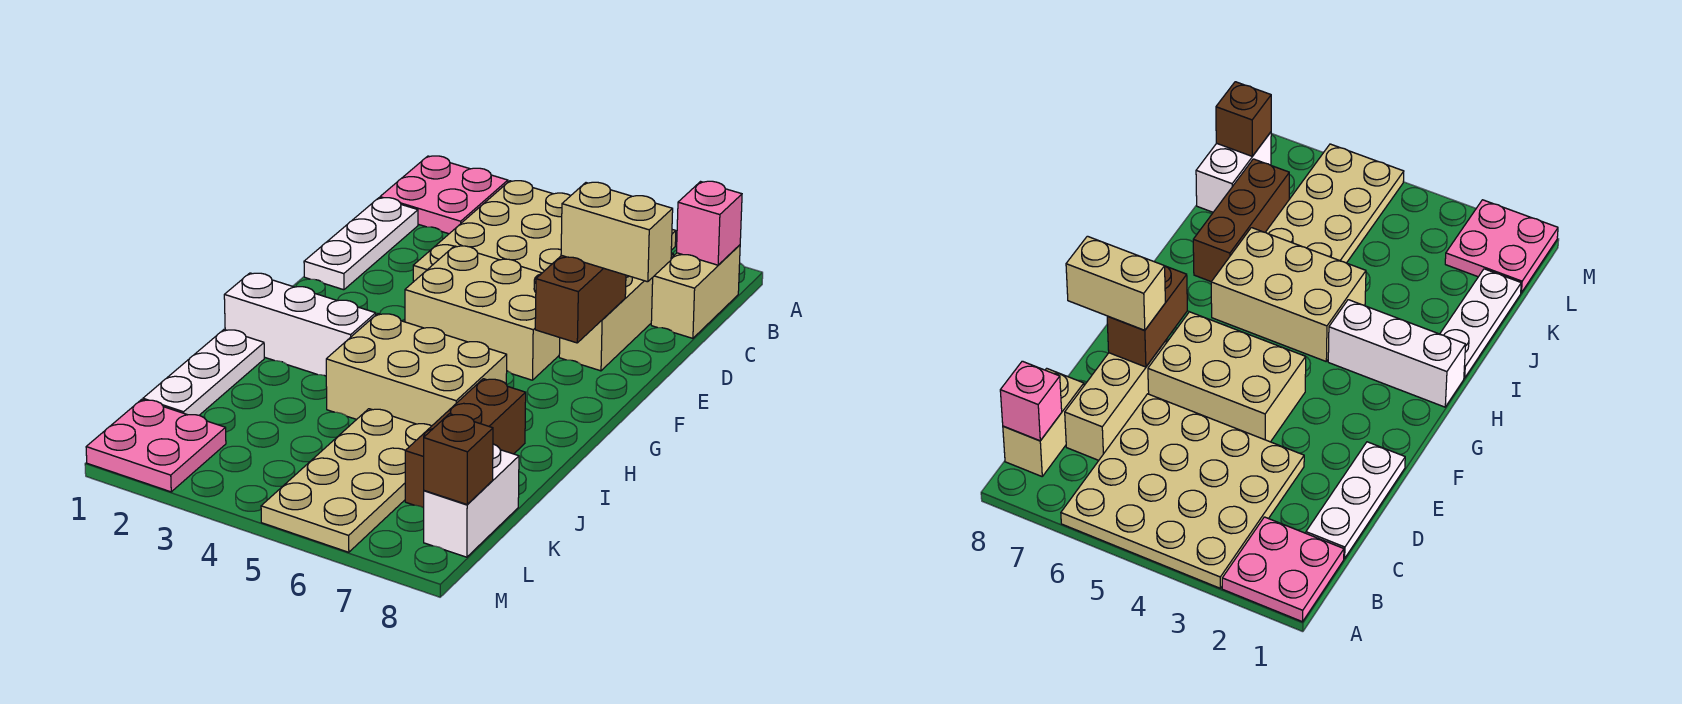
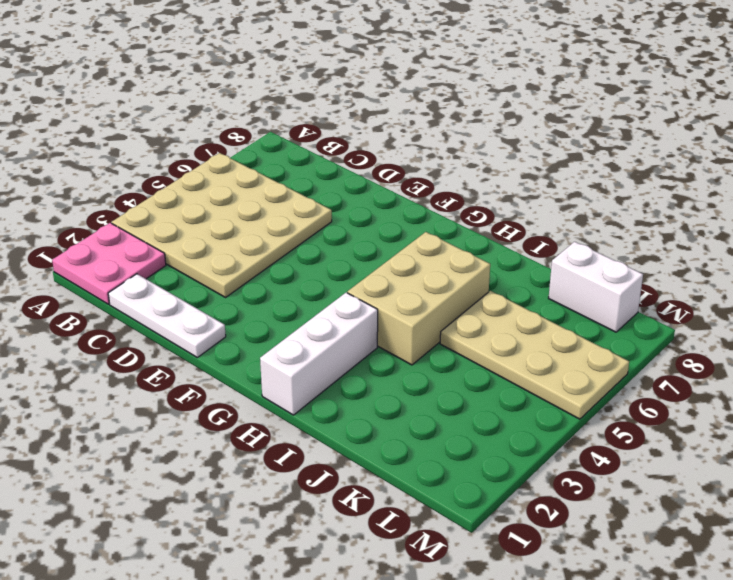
none -> tan 1x2 brick [651,245,740,338]
none -> tan 1x3 brick [559,253,673,371]
none -> tan 2x3 brick [405,246,560,380]

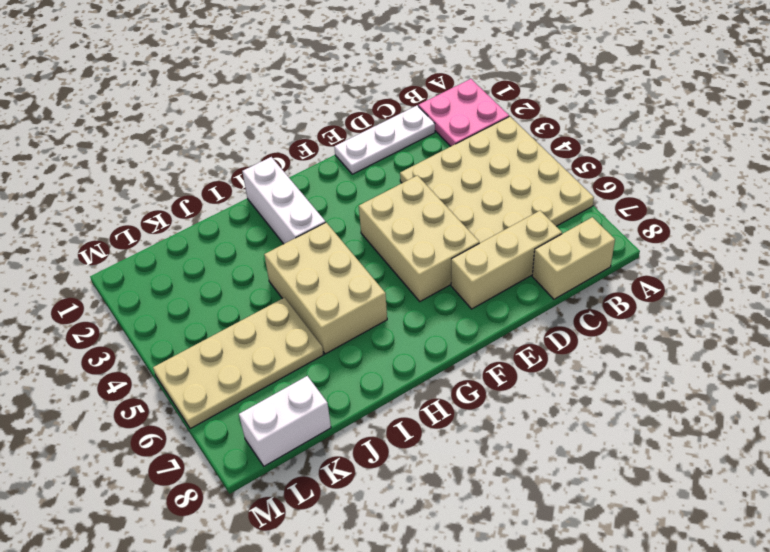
none -> white 1x3 plate [143,330,264,415]
none -> brown 1x3 brick [405,379,526,508]
none -> pink 2x2 plate [86,400,226,492]

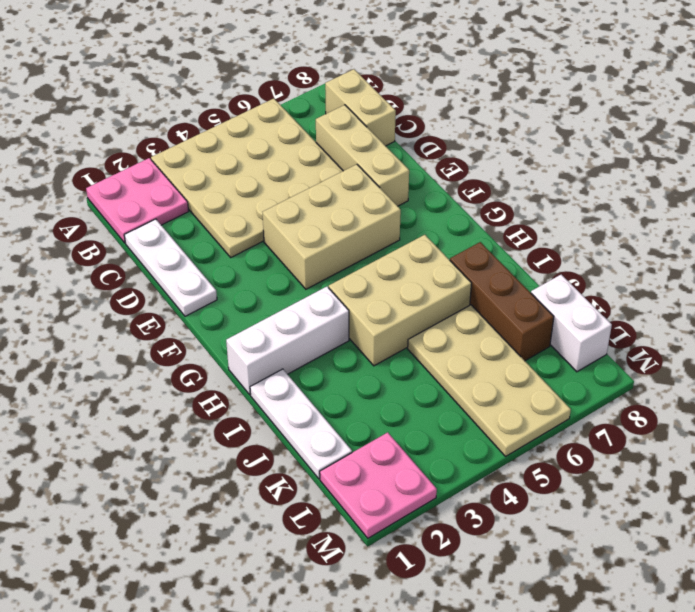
none -> pink 1x1 brick [677,181,742,265]
none -> brown 1x2 brick [535,255,626,343]
none -> brown 1x1 brick [424,414,493,504]

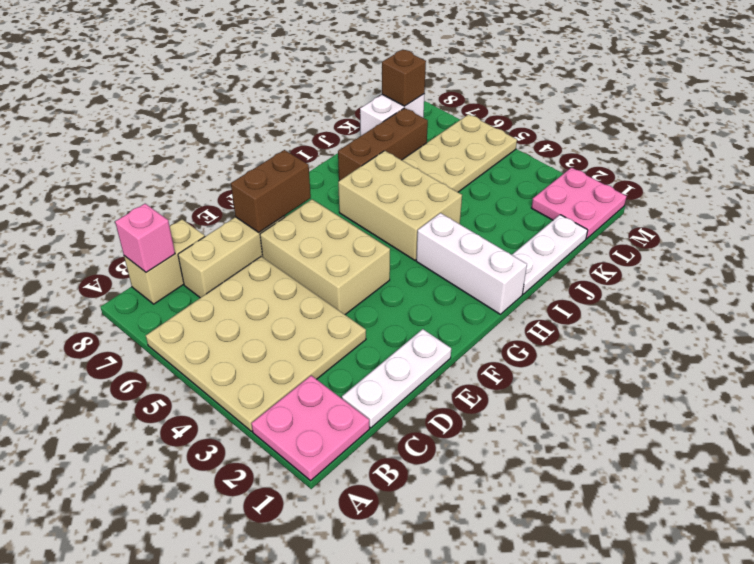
none -> tan 1x2 brick [561,182,673,282]

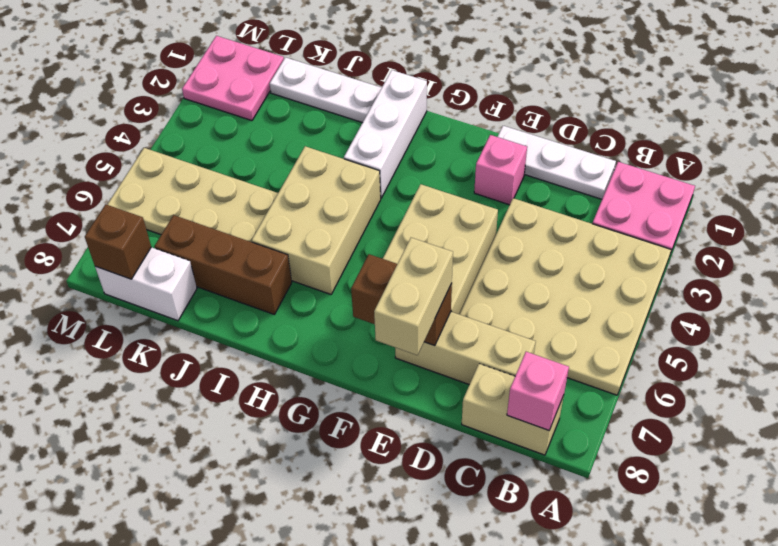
pink 1x1 brick [474,135,527,205] -> none

